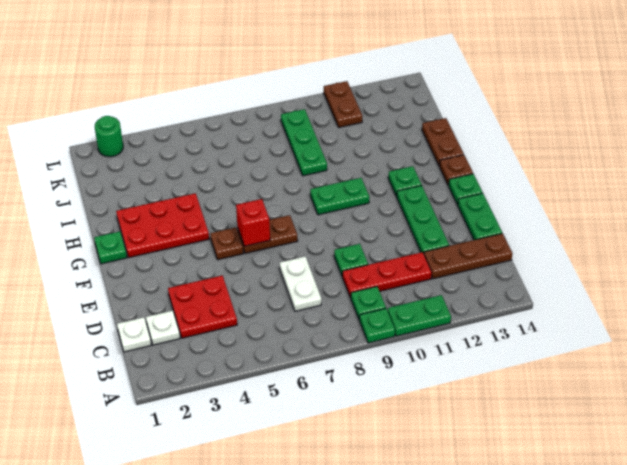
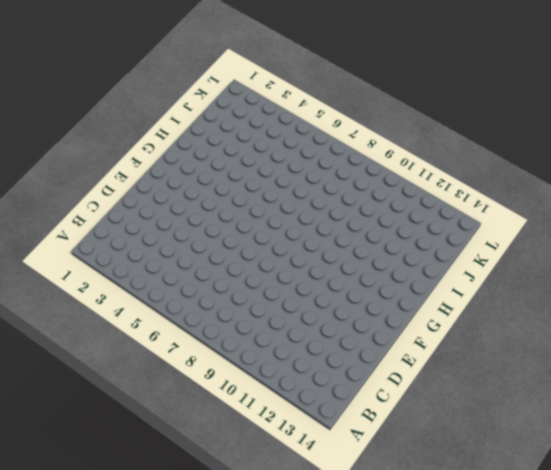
none -> green 1x1 plate [360,308,395,343]
none -> green 1x2 plate [388,295,451,336]
none -> green 1x1 plate [351,286,386,320]

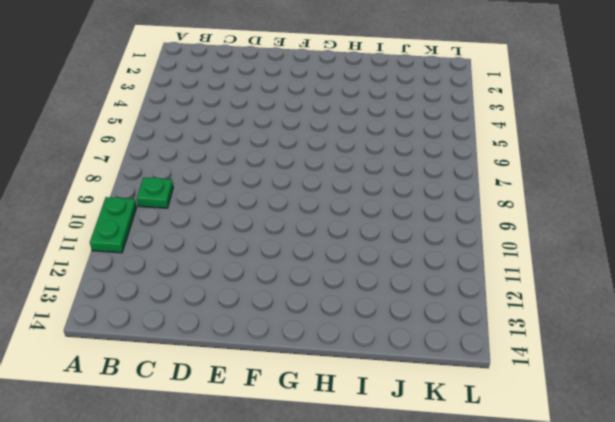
none -> green 1x1 plate [360,308,395,343]
none -> white 1x1 plate [117,317,151,352]
none -> white 1x1 plate [146,311,180,345]

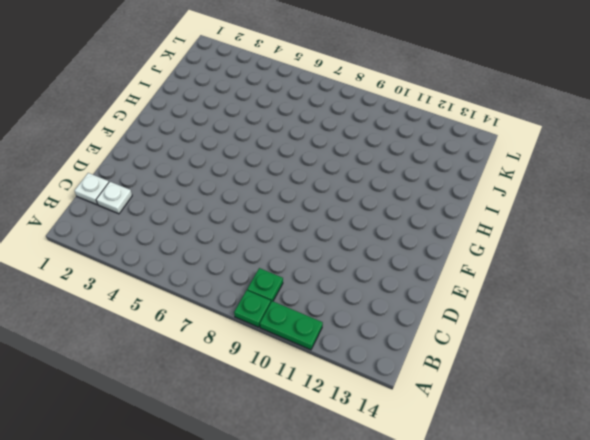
none -> red 2x2 plate [168,276,237,338]
none -> white 1x2 plate [280,256,321,311]
none -> red 1x3 plate [342,252,432,298]

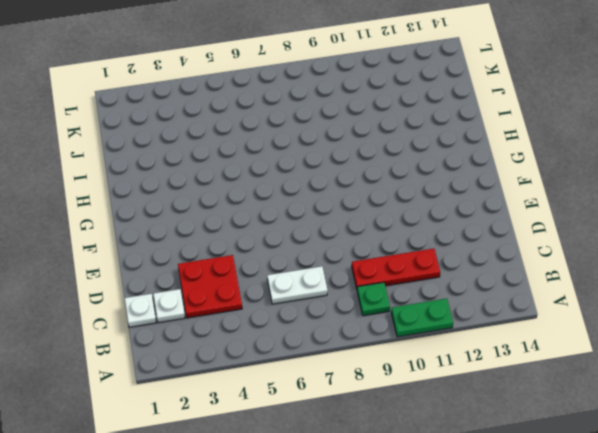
white 1x2 plate [267,266,328,304] -> white 1x2 plate turned to [280,256,321,311]
none -> green 1x1 plate [360,308,395,343]
none -> brown 1x3 plate [424,233,512,279]
none -> green 1x1 plate [334,244,368,275]

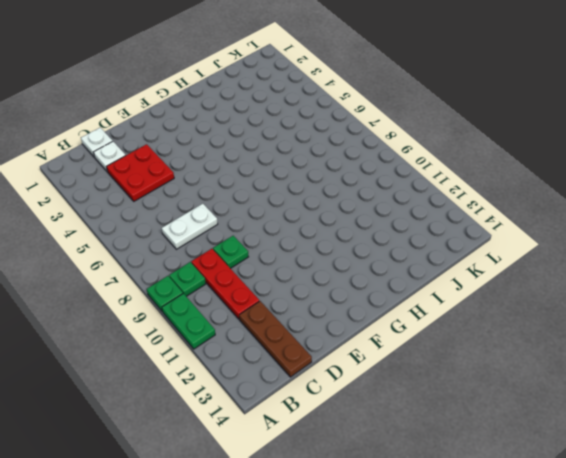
none -> green 1x3 plate [397,186,449,254]
none -> green 1x2 plate [458,193,502,240]
none -> brown 1x1 plate [210,227,243,260]

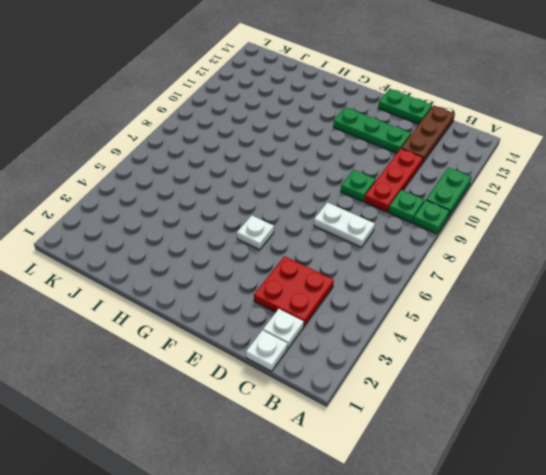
white 1x1 plate [237,215,274,250] -> brown 1x1 plate [210,227,243,260]
none -> brown 1x2 plate [238,215,298,253]
none -> green 1x1 plate [449,174,483,205]
none -> green 1x1 plate [94,232,127,264]

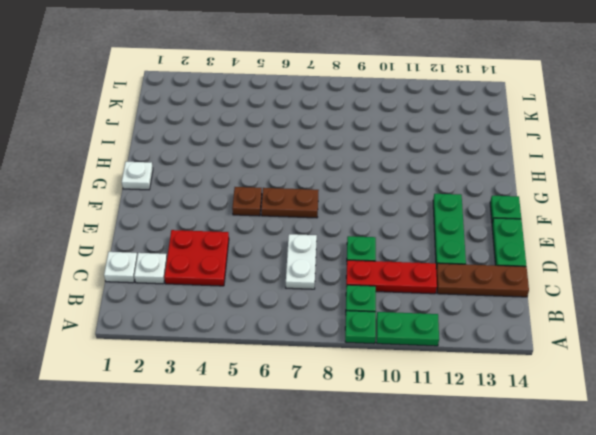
white 1x1 plate [122,162,153,190] -> green 1x1 plate [94,232,127,264]
none -> red 2x3 plate [116,193,209,258]
none -> green 1x2 plate [310,178,369,215]
none -> green 1x1 plate [388,166,422,197]

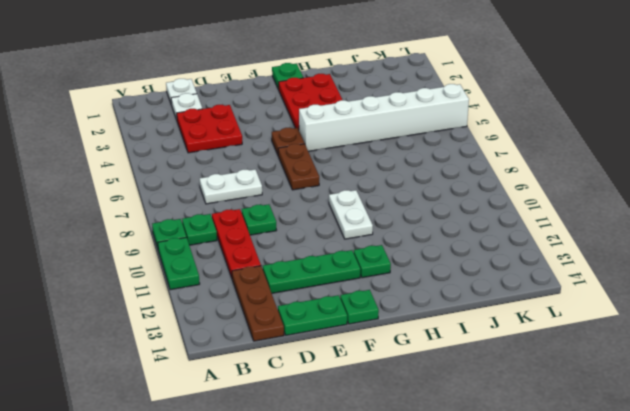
white 1x6 brick [299,84,469,151] -> none
white 1x2 plate [329,190,373,239] -> green 1x2 plate [310,178,369,215]
none -> brown 1x1 plate [439,155,473,185]
none -> brown 1x2 plate [422,118,464,166]
none -> green 1x3 plate [281,109,327,176]

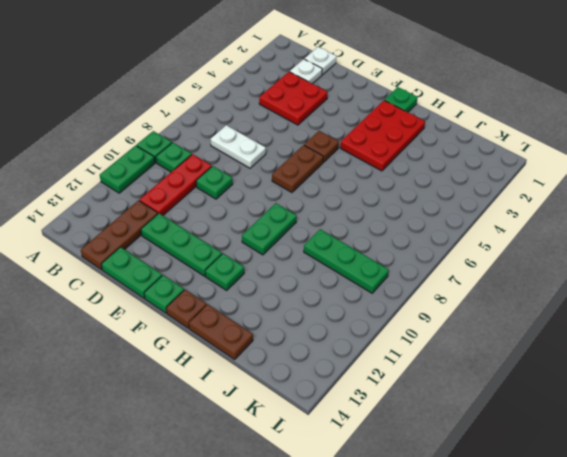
none -> brown 1x2 plate [324,81,362,127]
none -> green 1x1 round brick [95,116,123,157]
none -> red 1x1 brick [236,199,270,246]

